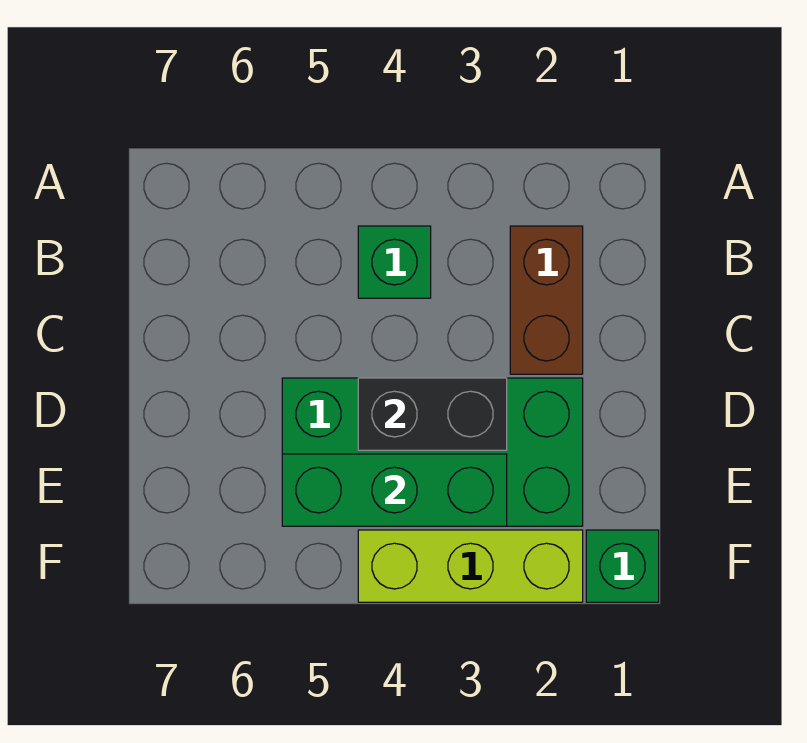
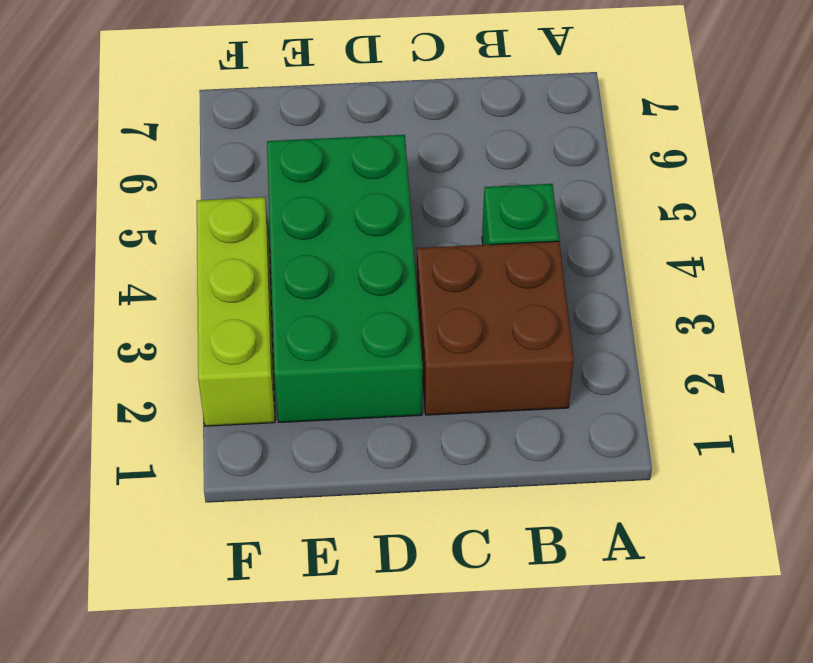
brown 2x2 brick [417,241,574,415] -> brown 1x2 brick [510,226,583,374]
none -> green 1x1 brick [586,530,659,602]
none -> black 1x2 brick [358,378,507,450]

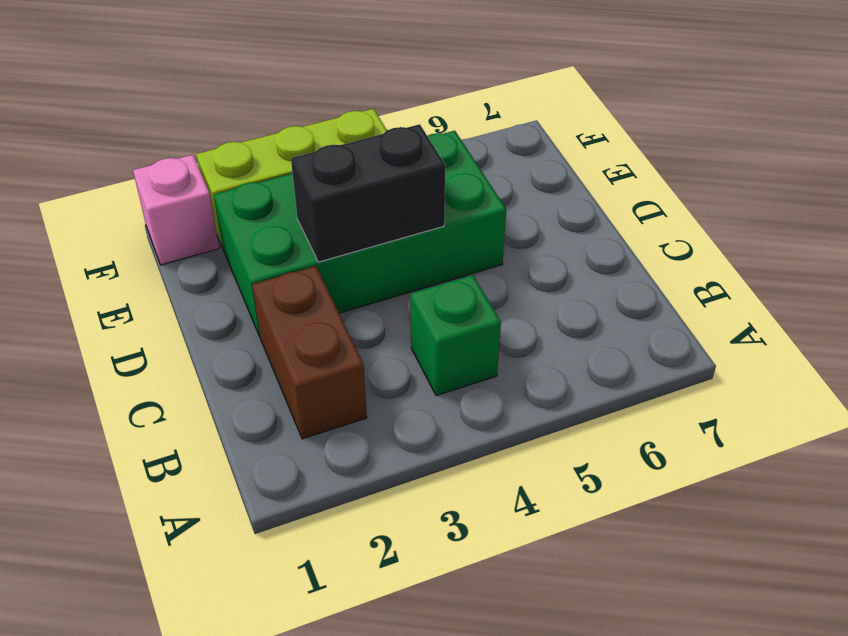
pink 1x1 brick [133,155,219,265] -> green 1x1 brick [586,530,659,602]
none -> green 1x3 brick [282,454,507,526]

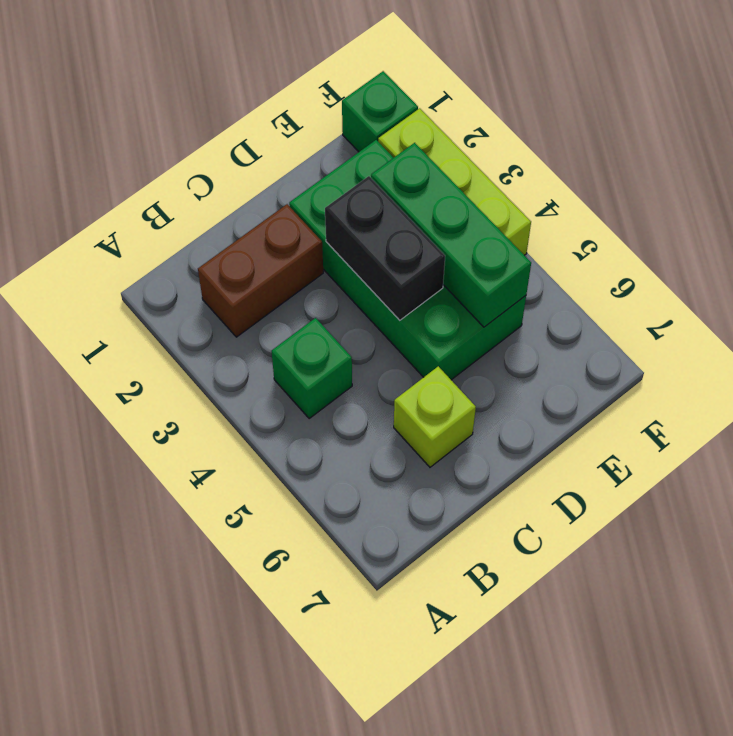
lime 1x1 brick [394,366,476,467] -> none

